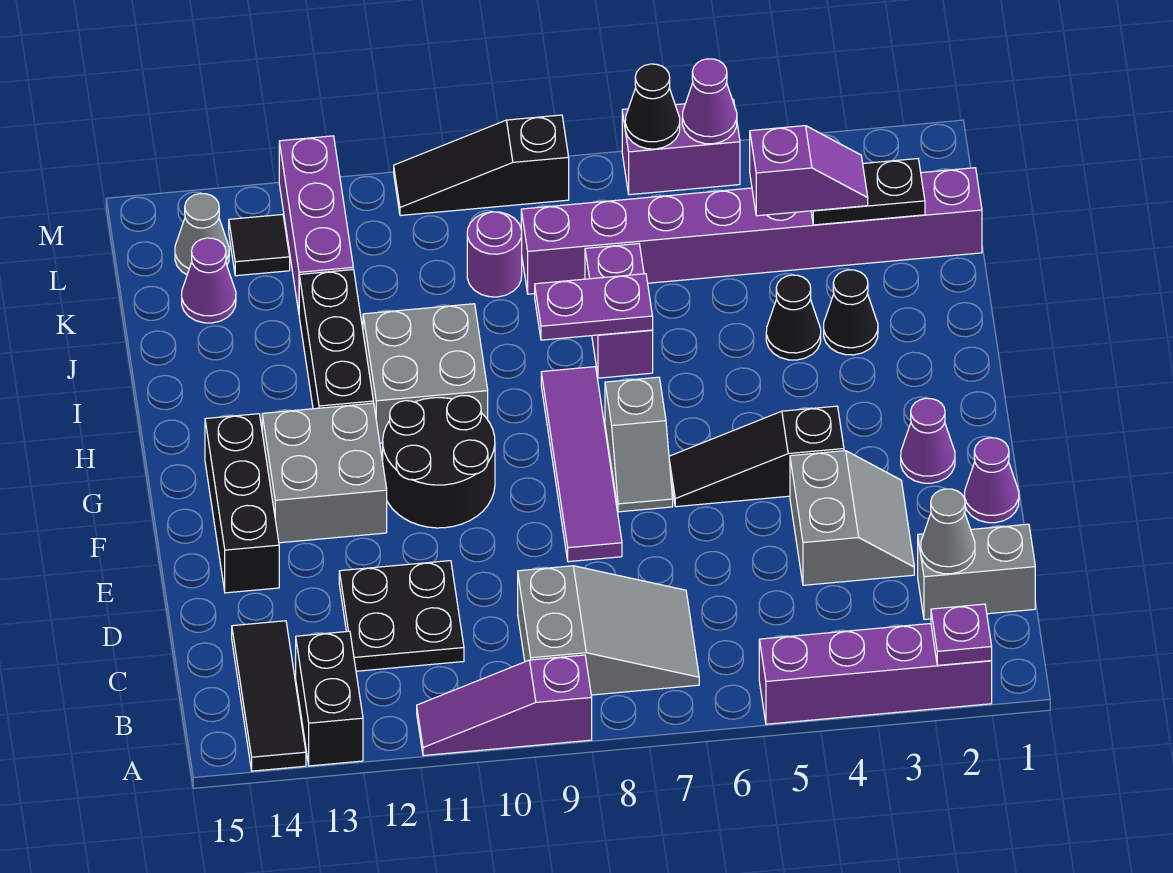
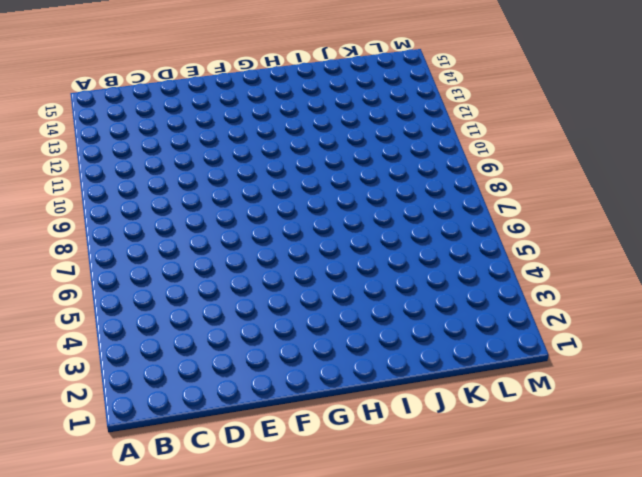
none -> purple 1x4 brick [759,624,992,724]
none -> purple 1x3 slope [417,655,592,756]
none -> black 1x2 brick [296,631,363,766]
none -> black 1x3 tile [232,621,306,771]

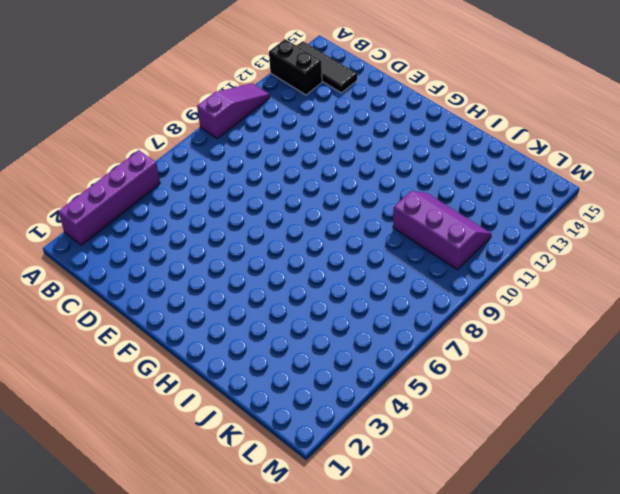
purple 2x3 slope [393,191,491,269] -> none
none -> grey 2x3 slope [518,566,699,695]
none -> grey 1x2 brick [918,524,1035,620]
none -> black 2x2 plate [339,561,464,671]
none -> grey 2x2 slope [790,451,914,585]

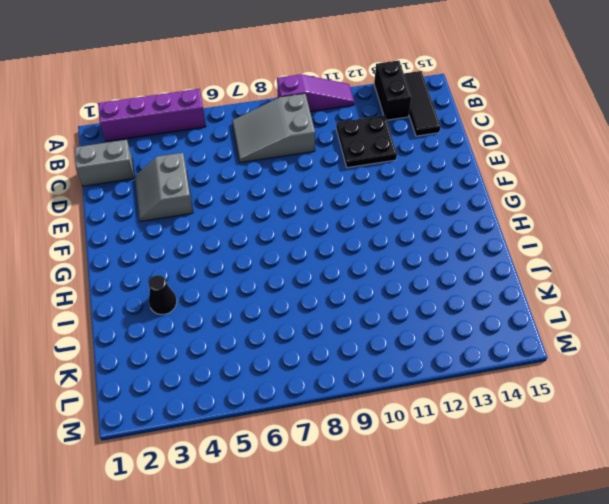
none -> purple 1x1 cone [965,438,1019,523]
none -> purple 1x4 tile [541,367,622,562]
none -> black 1x3 brick [205,414,279,593]
none -> purple 1x1 cone [901,398,955,483]

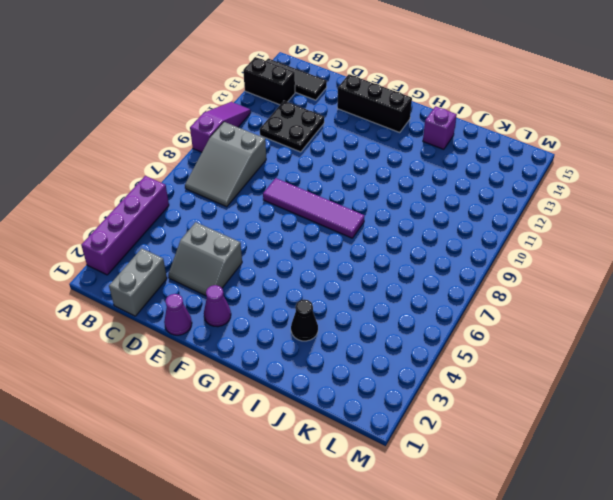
purple 1x1 brick [423,106,457,149] -> none
none -> black 1x3 slope [669,406,844,507]
none -> grey 1x2 slope [605,377,673,512]
none -> black 2x2 round brick [383,396,495,528]
none -> grey 2x2 brick [262,403,387,543]

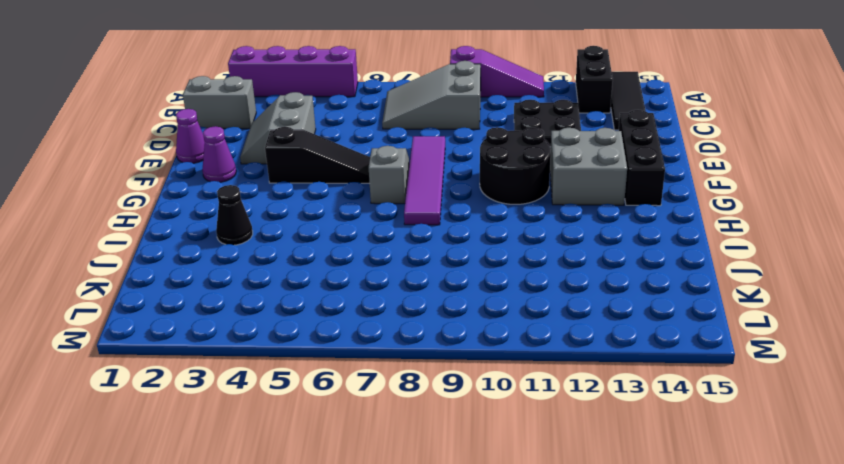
none -> grey 2x2 brick [363,304,488,443]
none -> black 1x3 brick [299,270,373,409]
none -> black 1x1 cone [766,275,821,360]
none -> purple 1x2 brick [585,244,653,378]

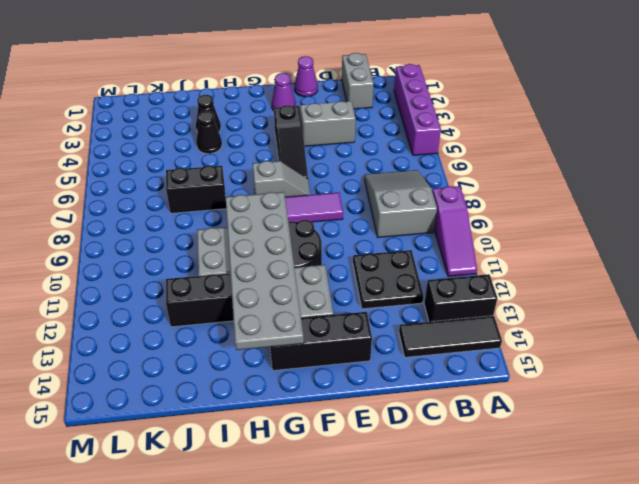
grey 2x6 plate [226,192,304,350] -> none
black 1x2 brick [166,166,226,213] -> purple 1x2 brick [585,244,653,378]
none -> purple 1x8 brick [521,168,982,294]
none -> purple 1x1 round brick [467,212,522,297]
none -> purple 1x3 brick [279,136,353,312]
none -> purple 1x1 cone [182,238,236,323]

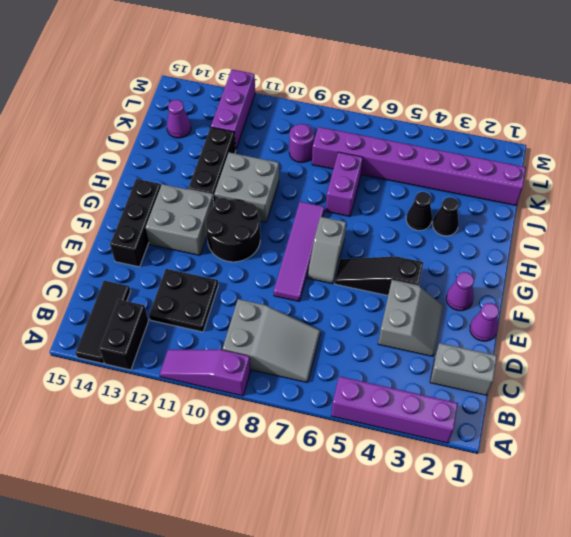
none -> black 1x1 tile [229,214,290,276]
none -> grey 1x1 cone [175,194,229,275]
none -> purple 1x2 brick [622,99,740,195]
none -> black 1x3 slope [394,115,569,216]

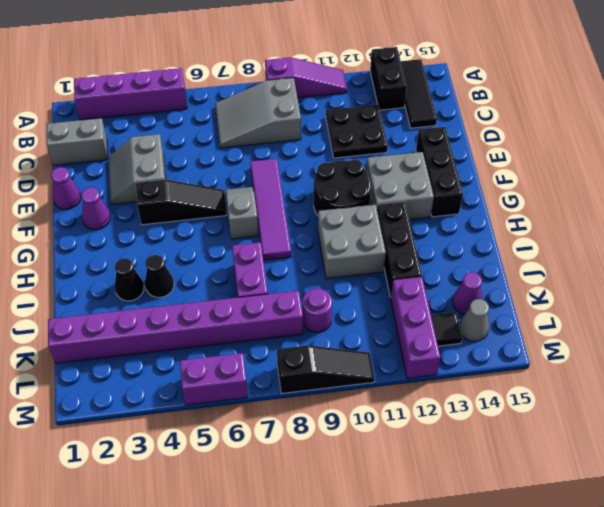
none -> purple 1x1 plate [931,604,992,665]
none -> grey 1x1 cone [921,489,975,574]
none -> purple 1x2 plate [535,274,653,340]
none -> black 1x2 plate [811,159,925,225]

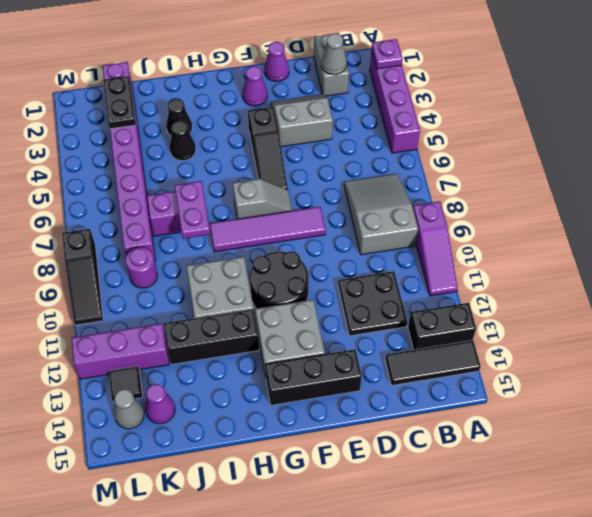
none -> purple 1x2 brick [622,99,740,195]
none -> purple 1x1 cone [682,59,737,144]
none -> black 1x1 cone [625,64,680,149]
none -> purple 1x2 slope [750,126,868,216]

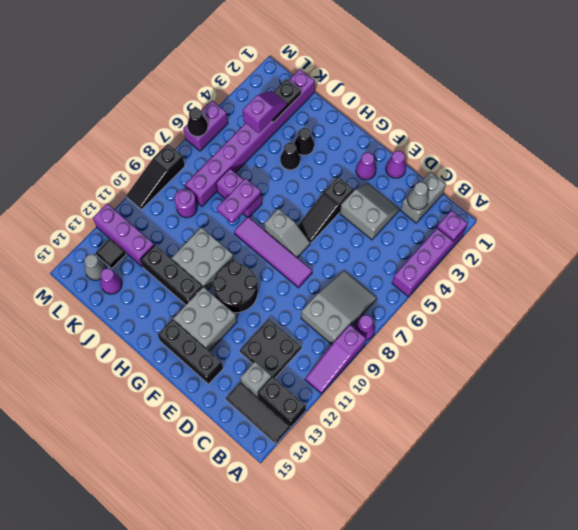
purple 1x1 cone [354,315,375,340] -> purple 1x1 cone moved to [682,59,737,144]
grey 1x1 brick [240,362,271,397] -> none

